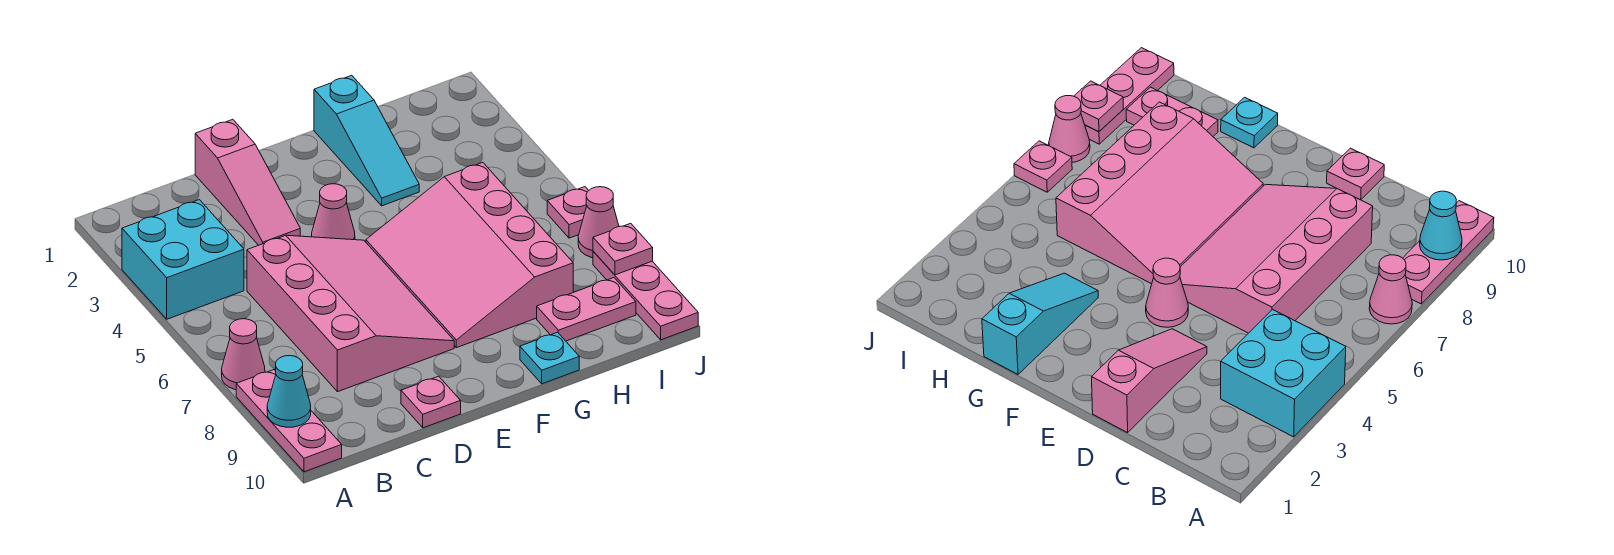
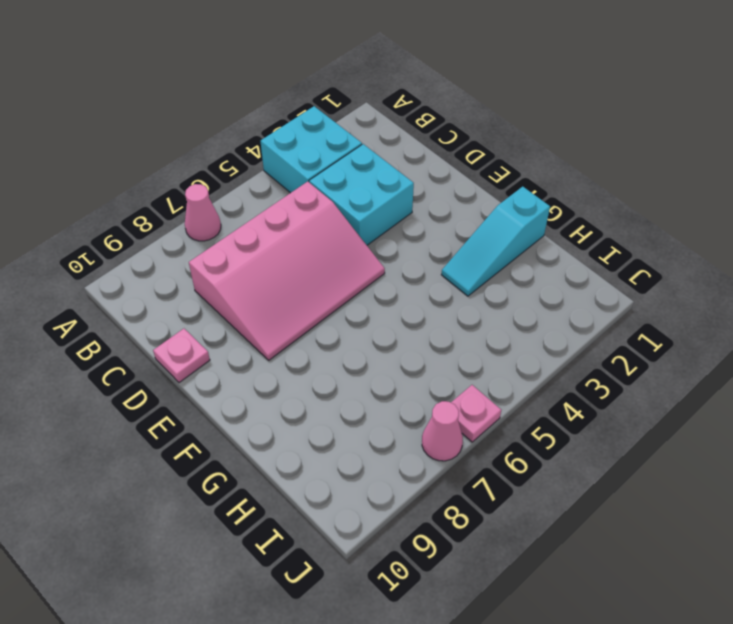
cyan 2x2 brick [309,144,414,245] -> pink 1x3 slope [195,119,300,245]
none -> pink 1x3 plate [236,370,342,472]
none -> pink 1x1 cone [312,184,355,240]
none -> pink 3x4 slope [366,163,573,348]

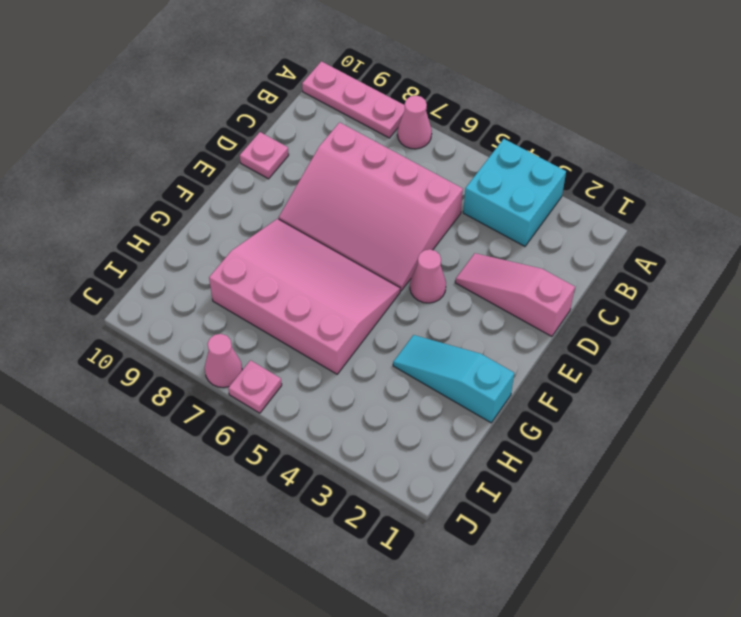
none -> cyan 1x1 plate [520,332,579,384]
none -> pink 1x2 plate [537,278,636,341]
none -> pink 1x3 plate [593,252,698,340]

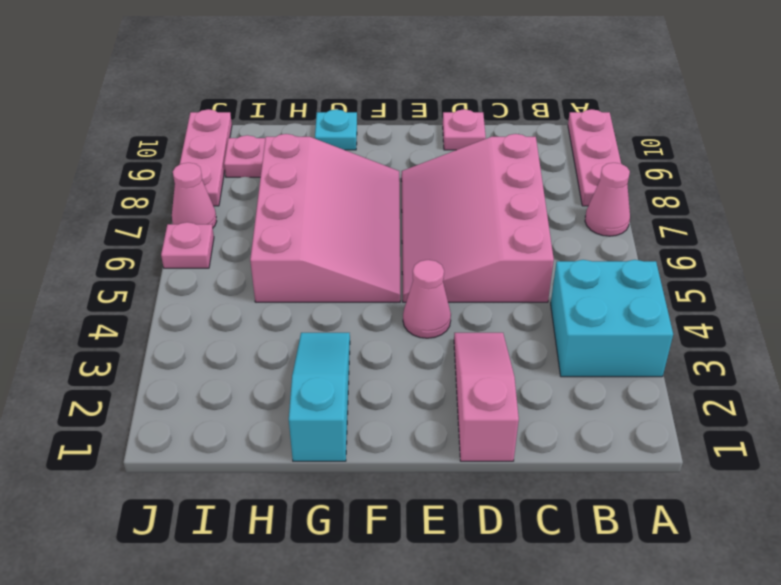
none -> cyan 1x1 cone [267,356,311,427]
none -> pink 1x1 plate [593,223,653,275]

